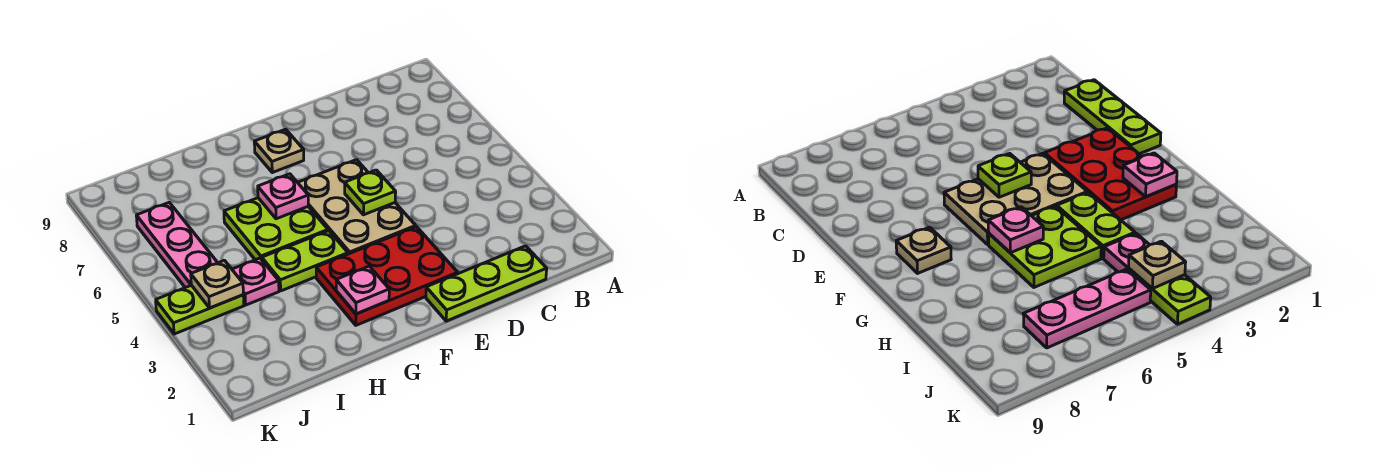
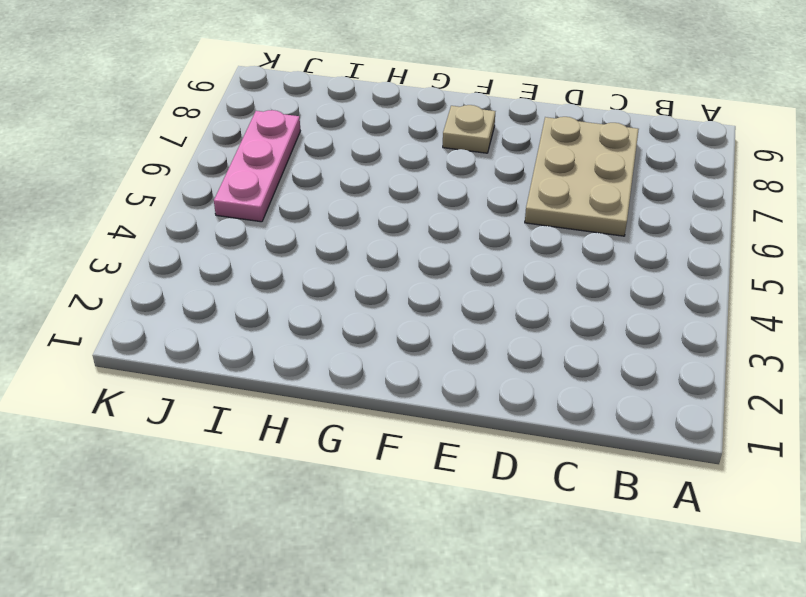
tan 2x3 plate [525,117,639,236] -> tan 2x3 plate moved to [298,160,416,254]
none -> lime 1x3 plate [426,246,547,321]
none -> red 2x3 plate [316,227,458,325]
none -> lime 1x2 plate [262,231,348,291]

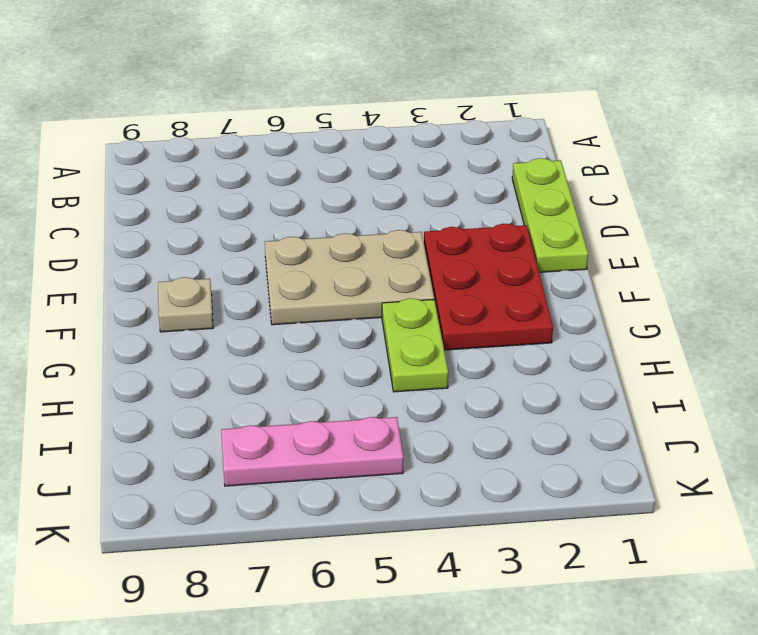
none -> lime 2x2 plate [224,198,328,260]
none -> pink 1x1 plate [232,258,279,305]
none -> lime 1x2 plate [156,285,244,334]

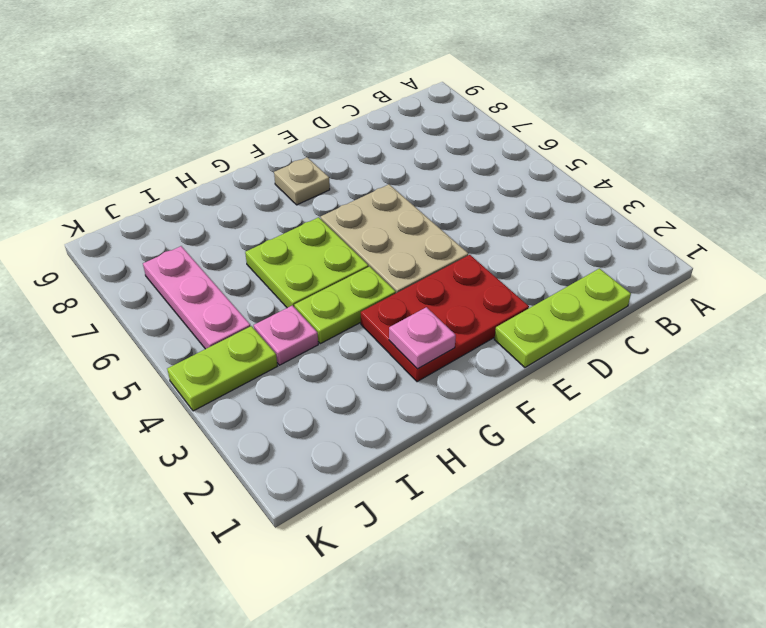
none -> lime 1x1 plate [345,170,396,215]
none -> pink 1x1 plate [258,174,308,219]
none -> tan 1x1 plate [191,260,243,308]

